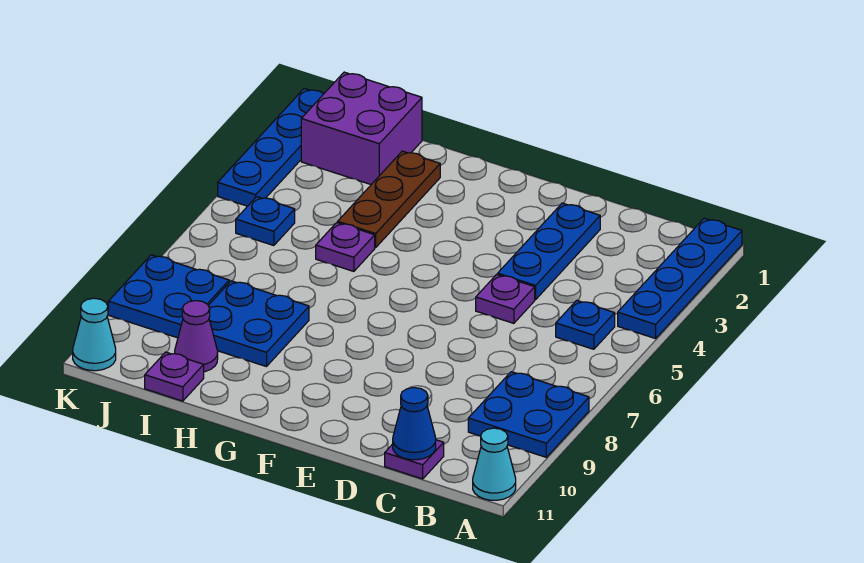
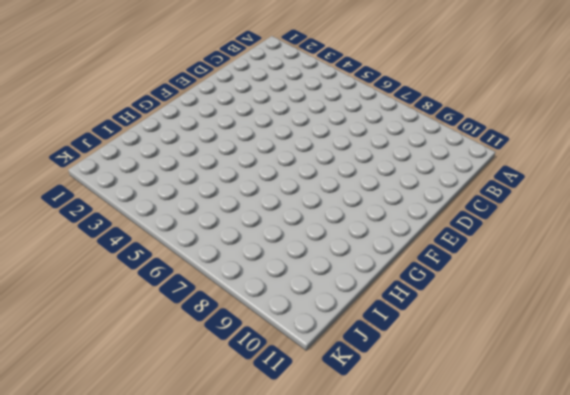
none -> blue 1x4 plate [618,218,742,339]
none -> blue 2x2 plate [468,372,589,457]
none -> cyan 1x1 cone [473,428,516,500]

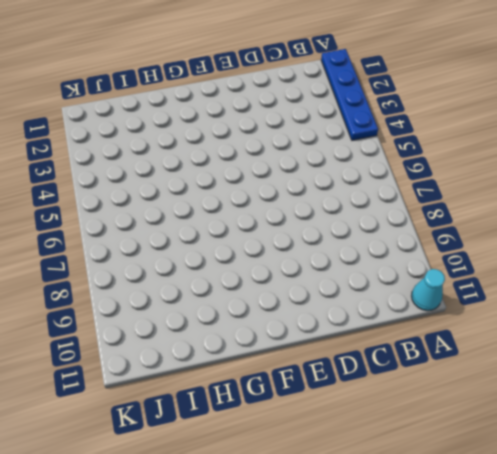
none -> blue 2x2 plate [468,372,589,457]
none -> blue 1x1 plate [556,300,615,349]
none -> purple 1x1 plate [385,440,444,479]

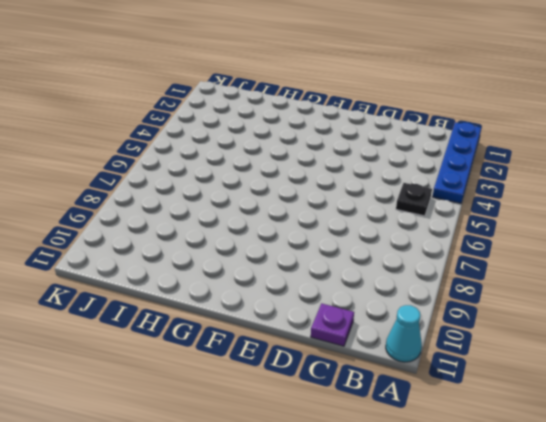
black 1x1 plate [396,183,432,216] -> blue 1x1 plate [556,300,615,349]
none -> blue 2x2 plate [468,372,589,457]
none -> blue 1x3 plate [498,203,600,300]
none -> purple 1x1 plate [476,274,535,323]

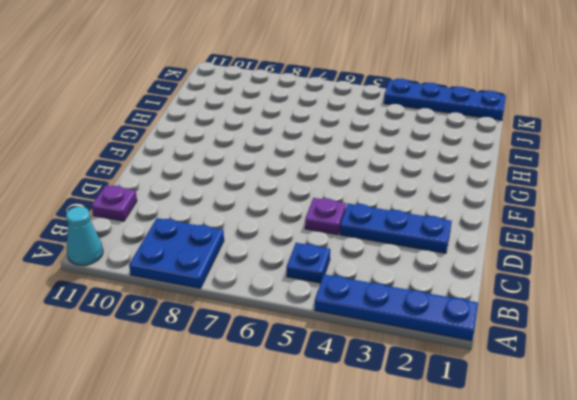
none -> brown 1x3 plate [338,151,440,248]
none -> purple 1x1 plate [316,222,375,271]
none -> blue 2x2 plate [208,281,309,367]

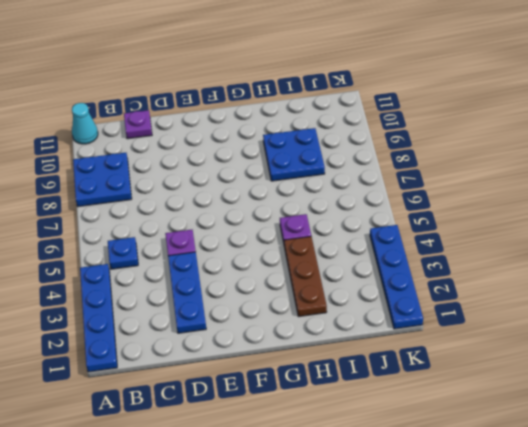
none -> purple 2x2 brick [301,72,422,184]
none -> purple 1x1 cone [175,301,218,372]
none -> purple 1x1 plate [145,352,204,401]

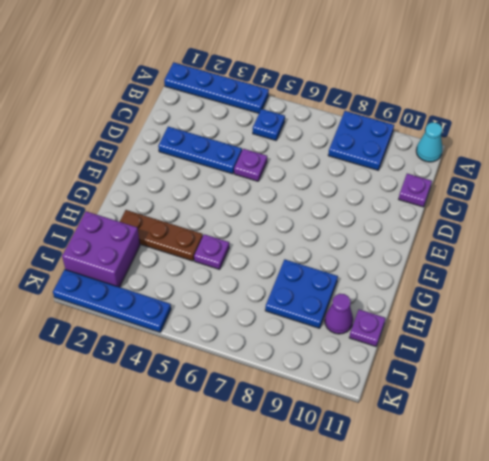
none -> blue 1x1 plate [236,197,295,246]
none -> blue 2x2 plate [108,255,229,338]
none -> cyan 1x1 cone [73,298,116,371]

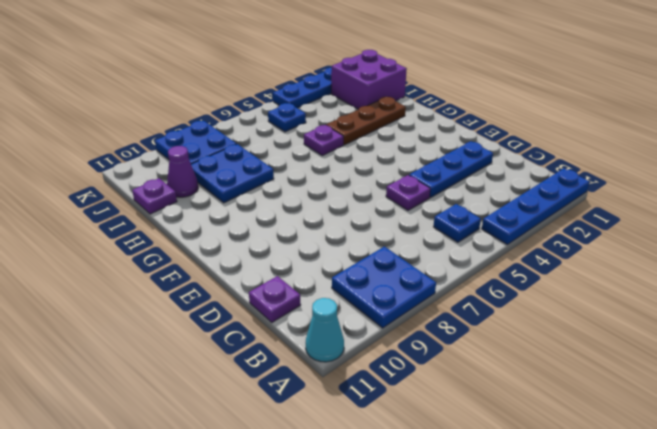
none -> cyan 1x1 cone [73,298,116,371]
none -> blue 1x1 cone [393,388,436,460]

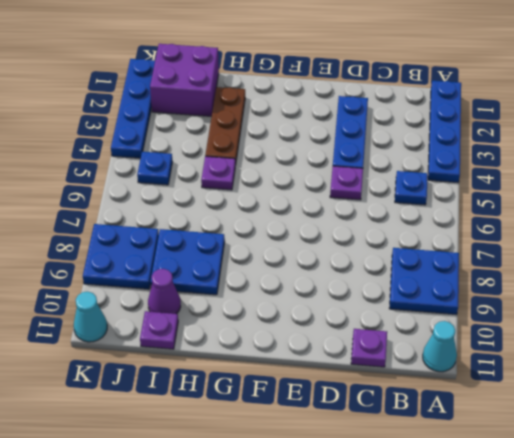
none -> blue 1x1 cone [393,388,436,460]

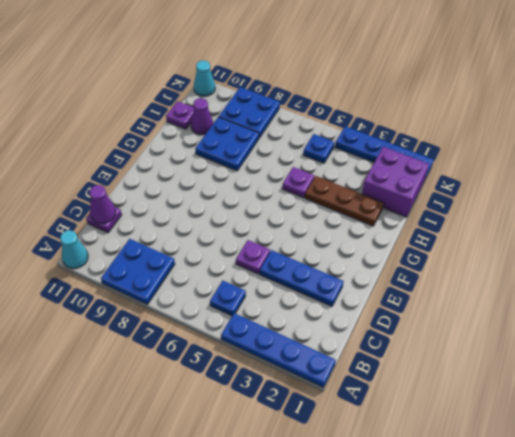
purple 1x1 cone [90,185,116,223] -> blue 1x1 cone [393,388,436,460]

